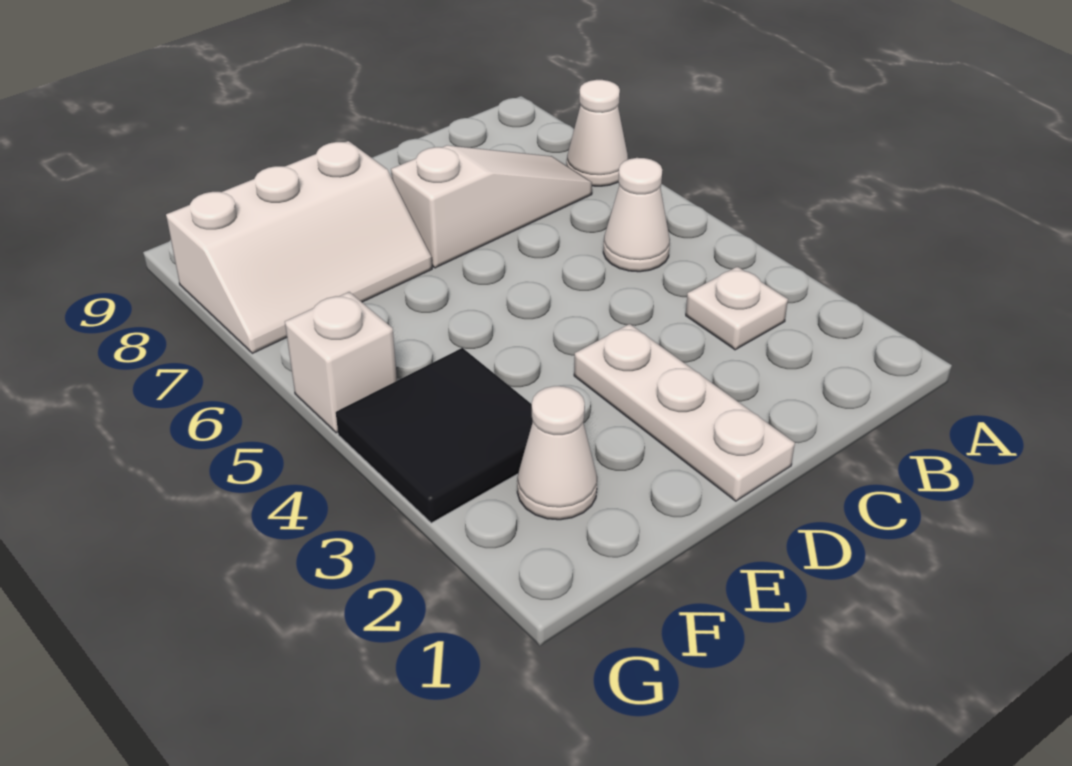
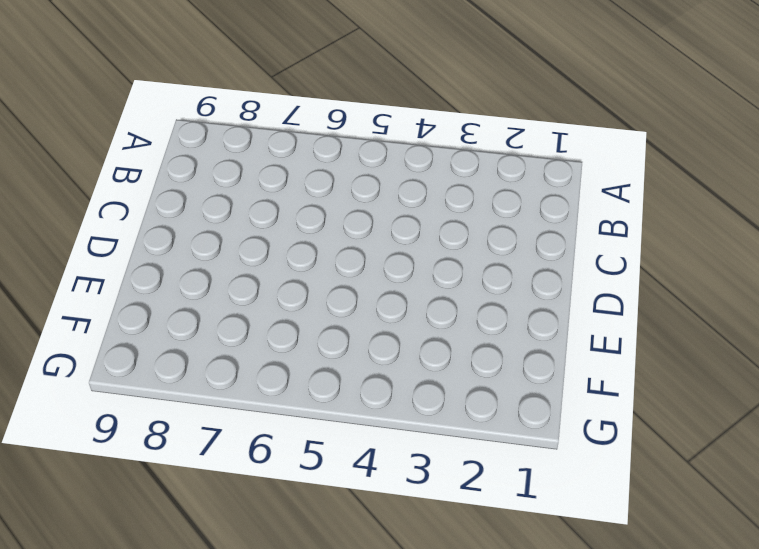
none -> white 1x1 cone [567,80,628,186]
none -> white 1x1 plate [686,267,788,350]

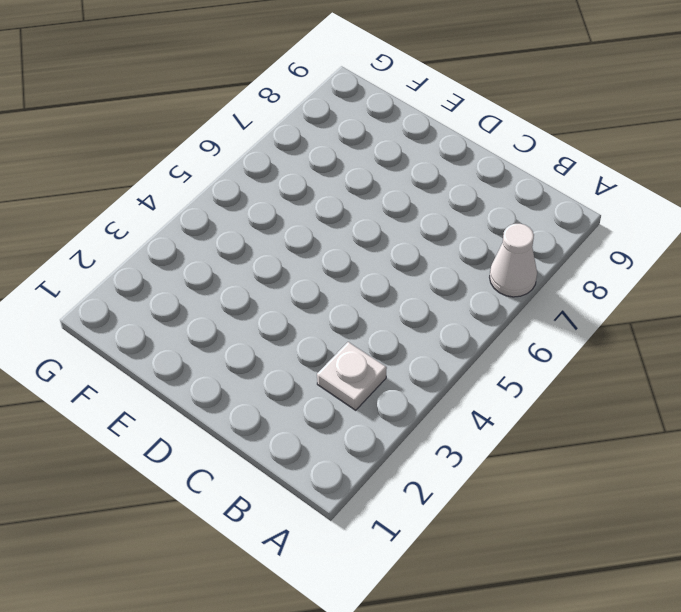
none -> white 1x1 cone [603,158,670,272]
none -> white 1x3 slope [391,145,592,268]

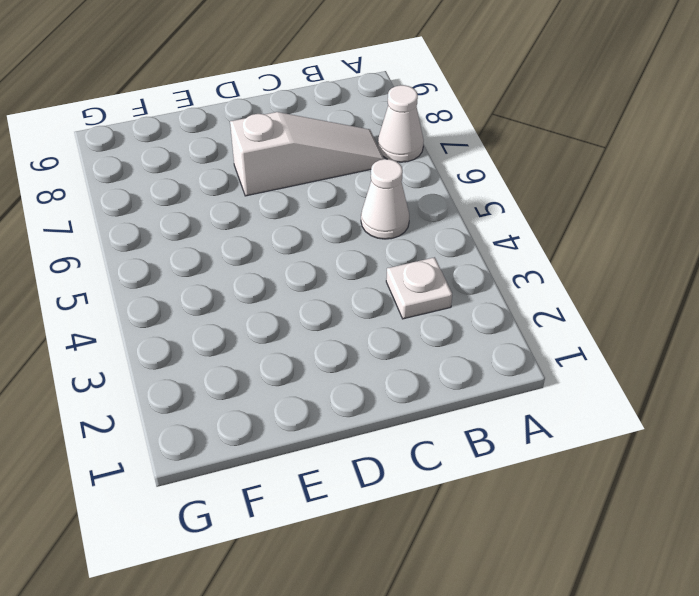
none -> white 1x3 plate [574,324,795,501]
none -> white 2x3 slope [166,141,432,353]

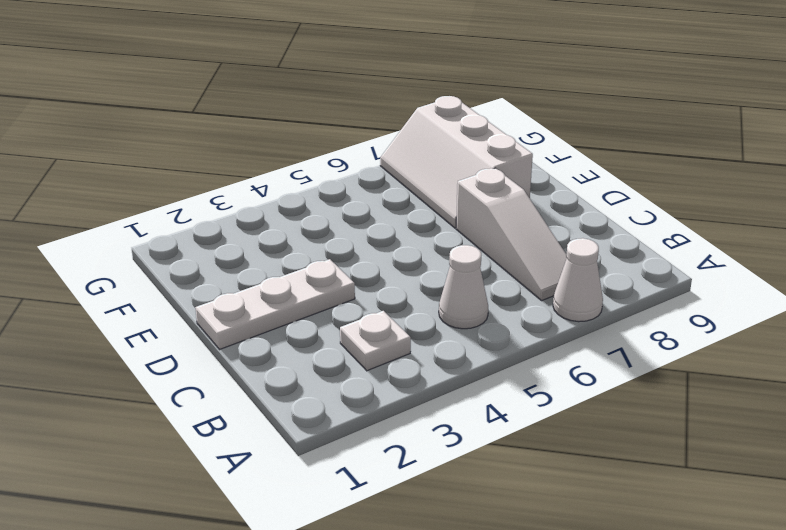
none -> white 1x1 cone [517,386,597,520]
none -> black 2x2 tile [336,348,533,523]

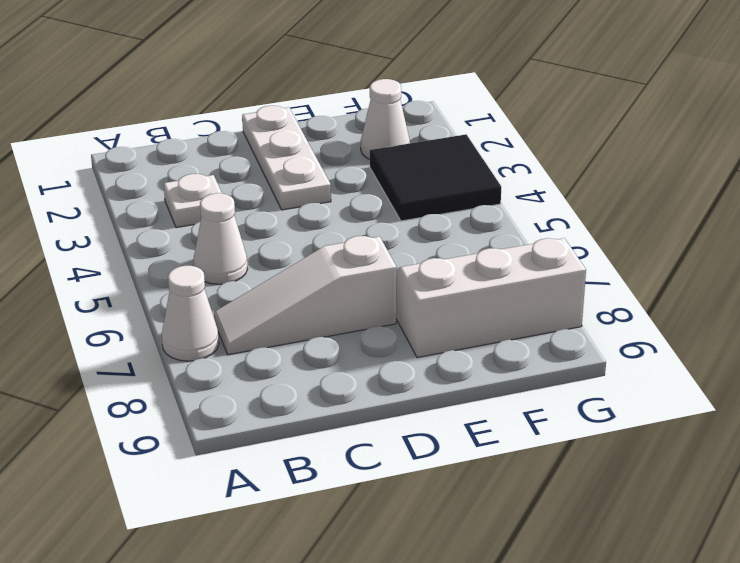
none -> white 1x1 brick [285,292,397,433]

